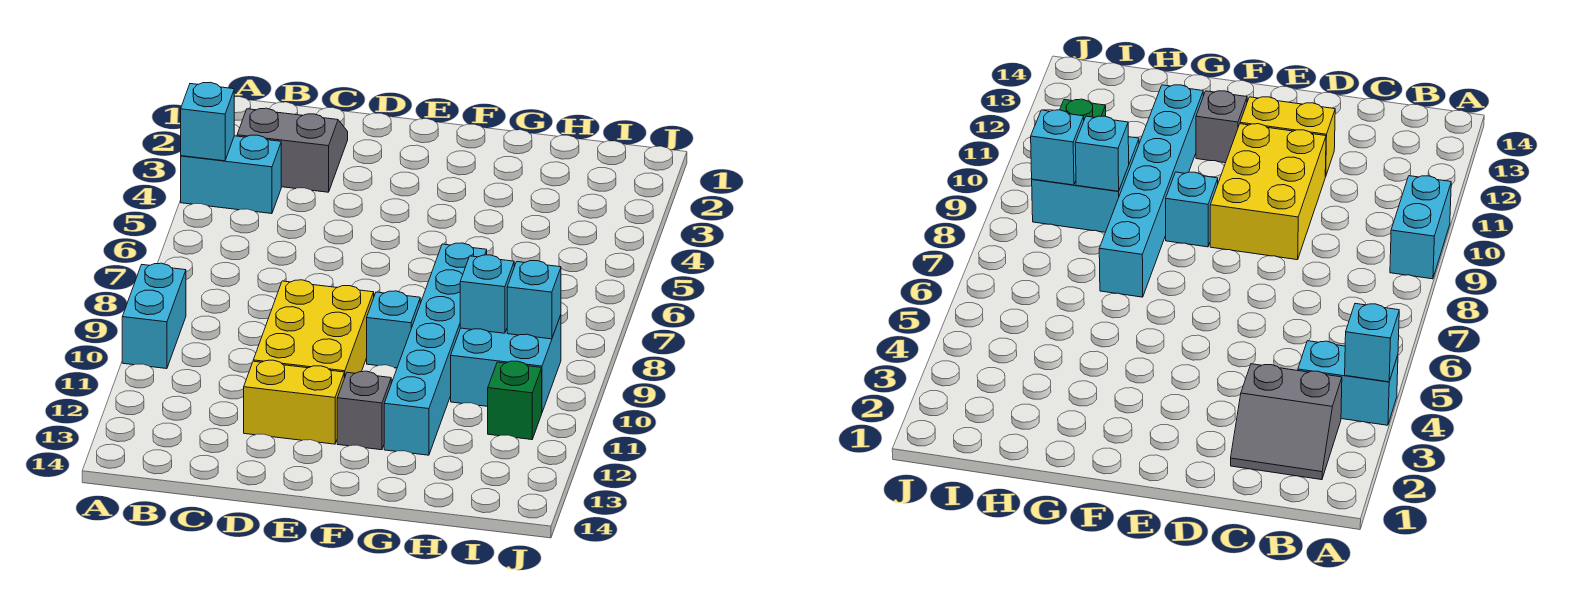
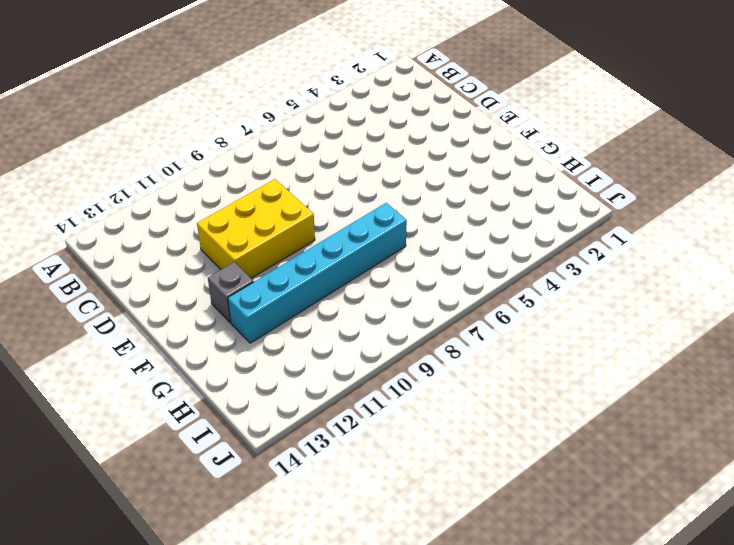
none -> cyan 1x2 brick [181,135,281,214]
none -> cyan 1x2 brick [122,263,186,369]
none -> grey 2x2 slope [237,108,348,192]

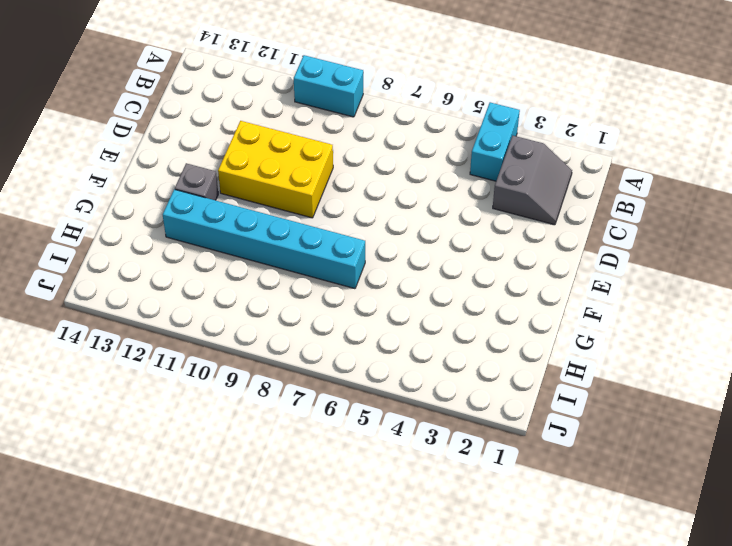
none -> yellow 1x2 brick [244,360,344,444]
none -> cyan 1x1 brick [367,291,420,368]
none -> cyan 2x2 brick [451,315,561,412]

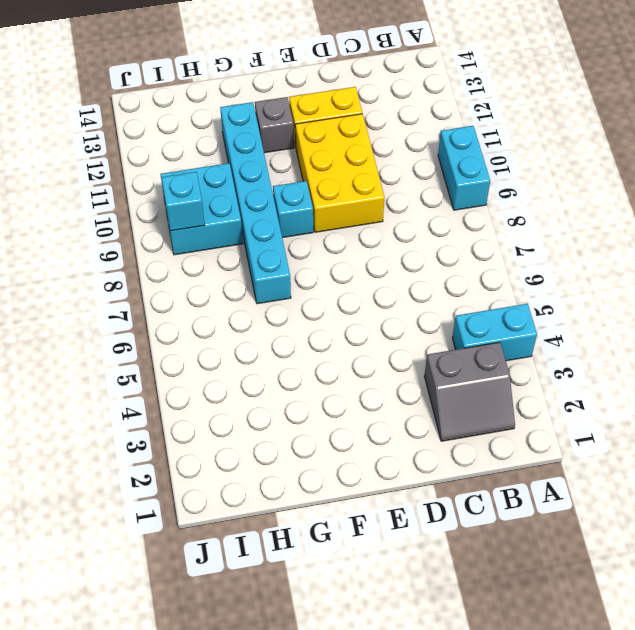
none -> green 1x1 brick [488,361,542,440]
none -> cyan 1x1 brick [181,82,234,161]
none -> cyan 1x1 brick [460,255,514,333]

